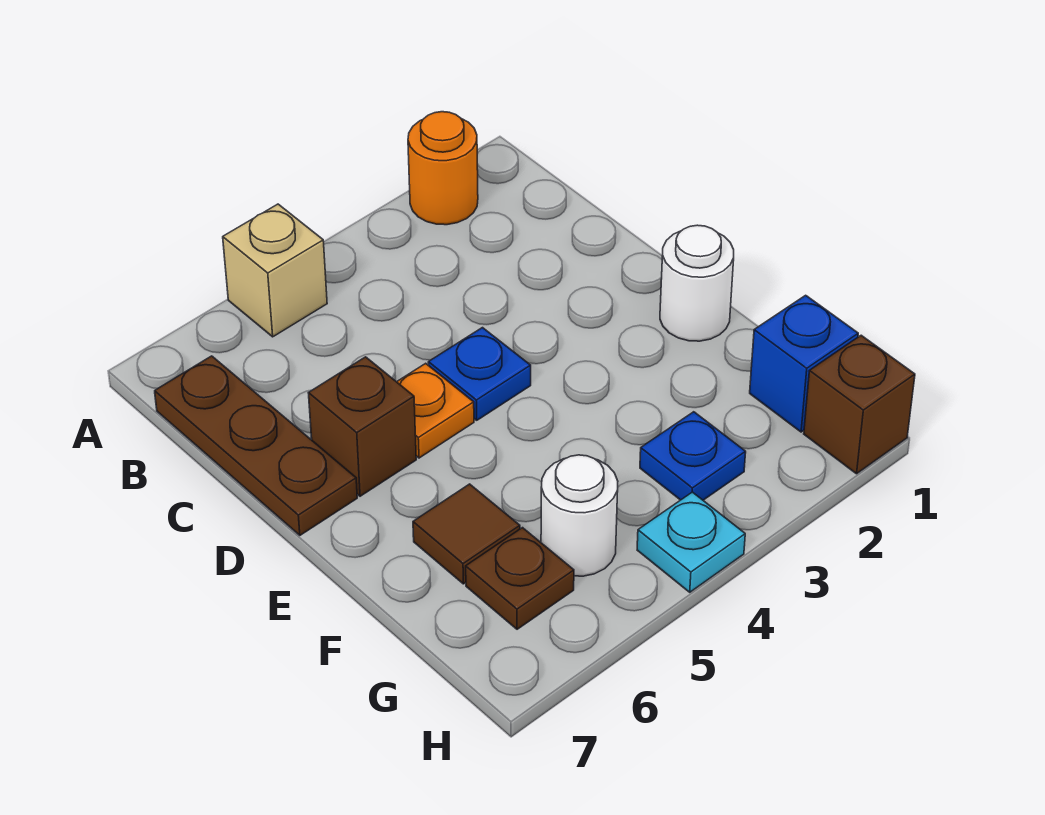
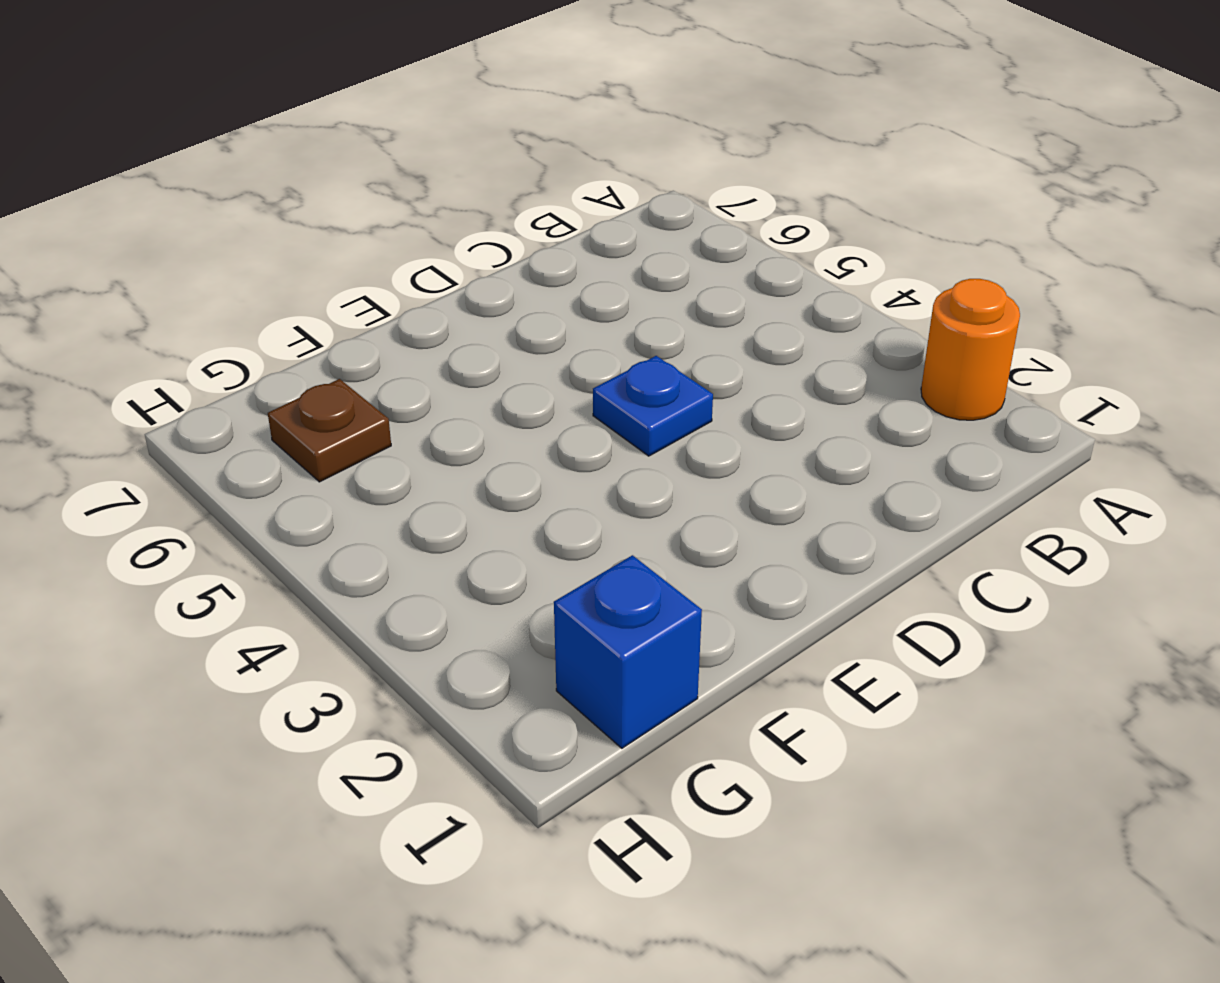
none -> tan 1x1 brick [223,204,327,337]
none -> brown 1x3 plate [155,356,357,535]
none -> orange 1x1 plate [397,363,474,458]

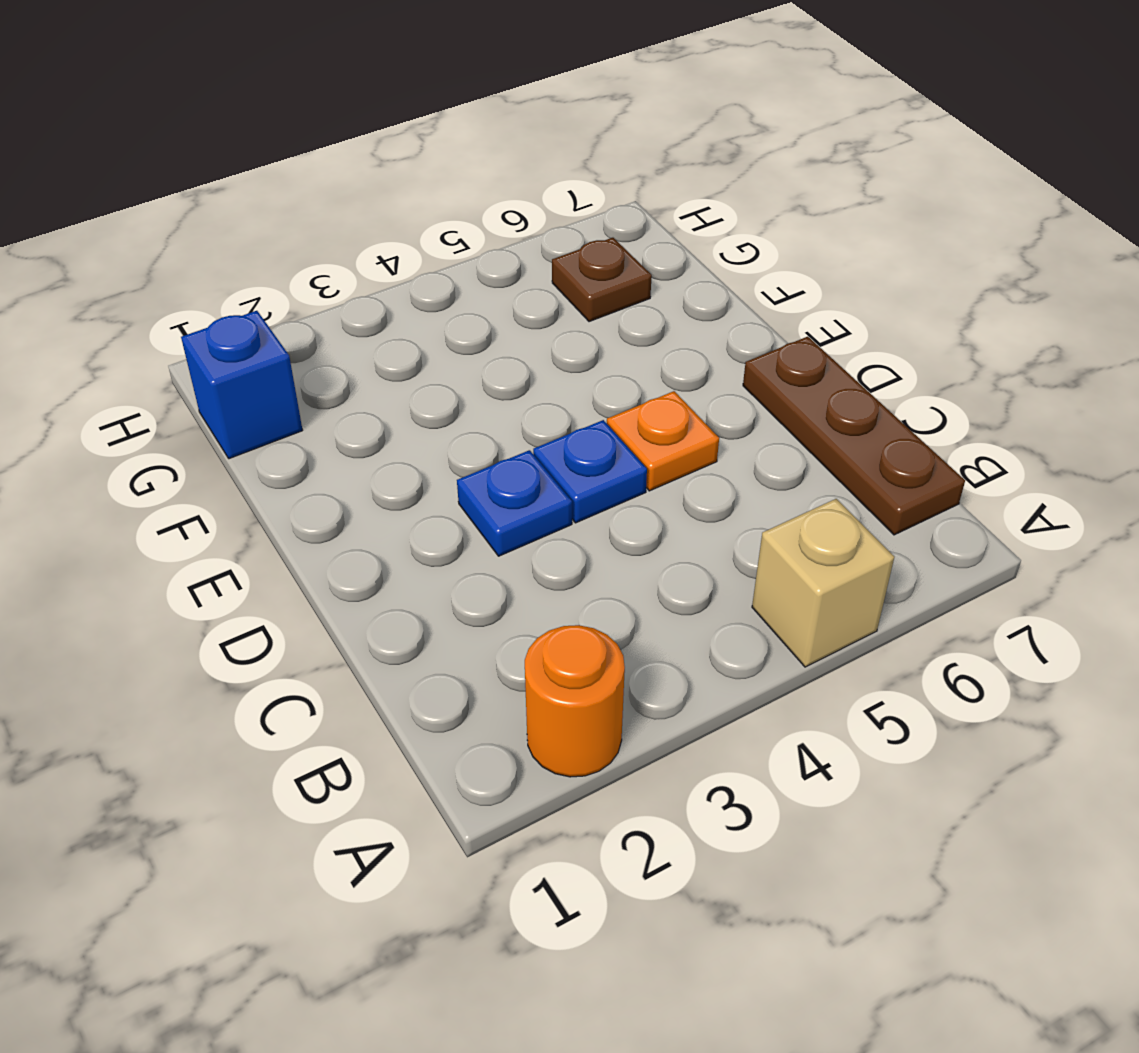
blue 1x1 plate [457,450,572,556] -> blue 1x1 plate moved to [640,412,746,500]
none -> brown 1x1 brick [309,357,416,496]
none -> white 1x1 round brick [660,225,734,341]
none -> brown 1x1 tile [413,484,520,584]

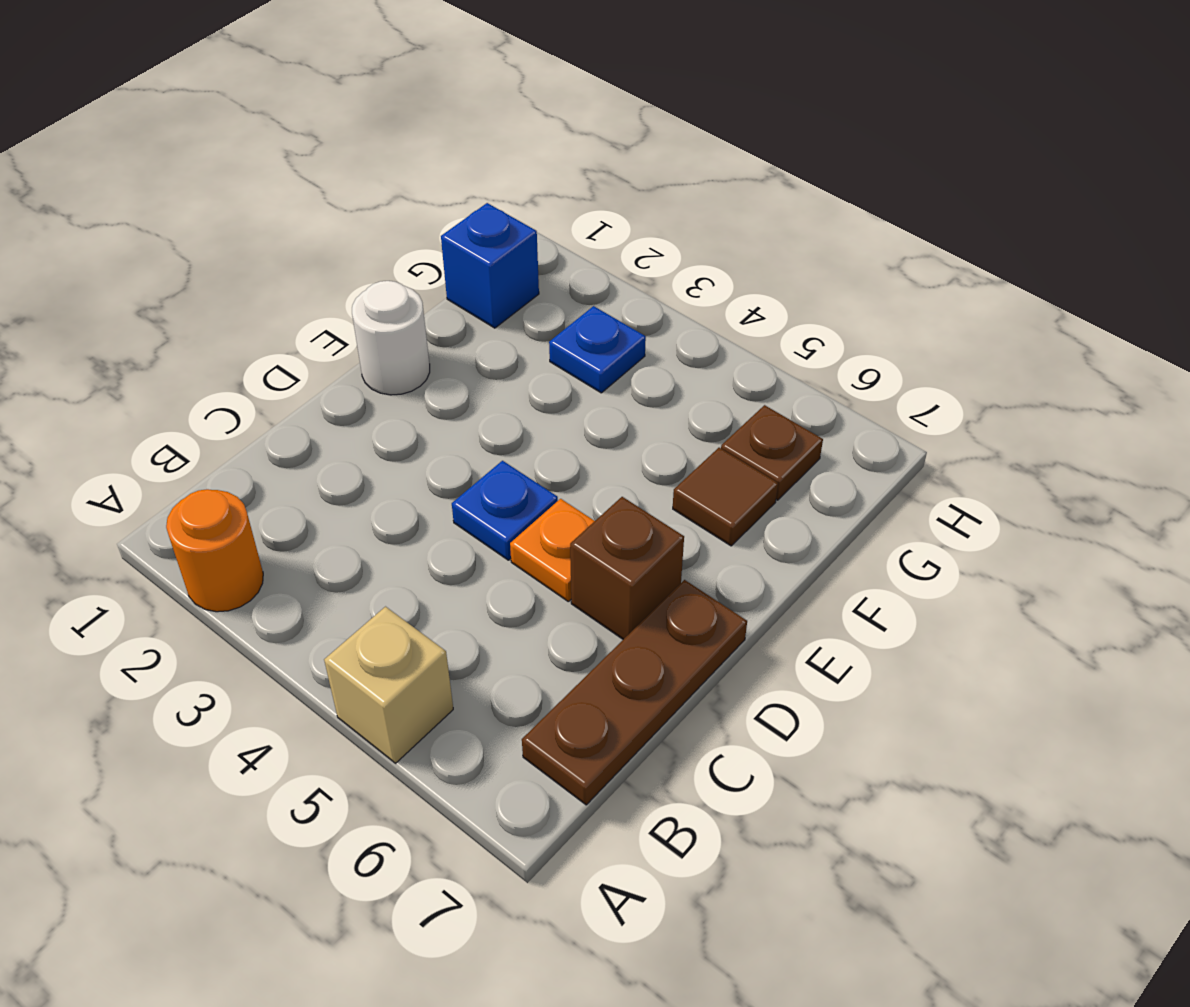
none -> white 1x1 round brick [541,455,618,576]
none -> brown 1x1 brick [804,335,915,474]
none -> cyan 1x1 plate [637,492,745,592]

